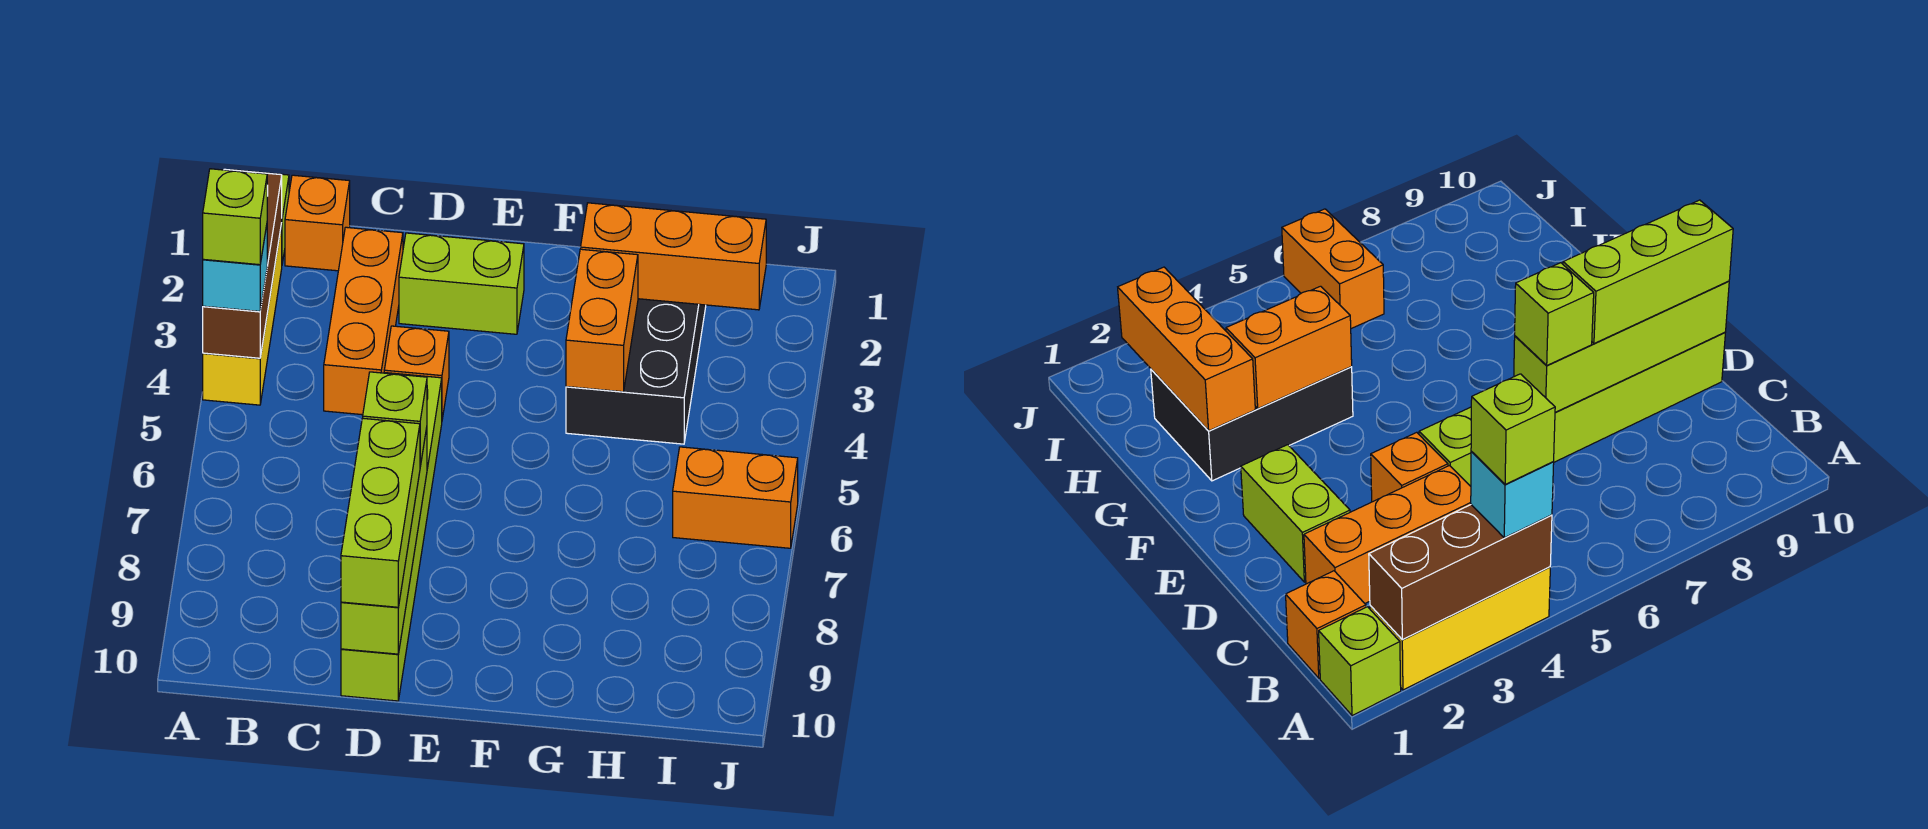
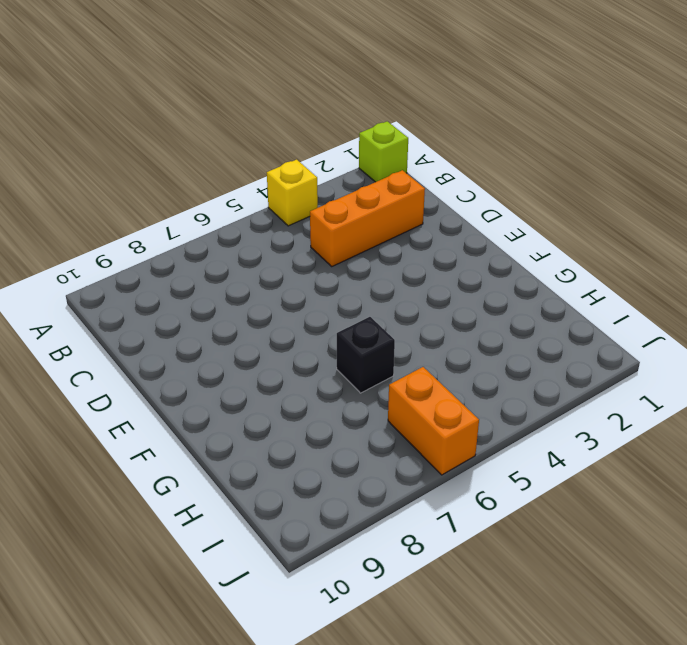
yellow 1x1 brick [267,160,318,226] -> yellow 1x3 brick [203,224,282,405]
black 1x1 brick [337,317,395,393] -> none
none -> orange 1x1 brick [285,175,350,271]
none -> lime 1x2 brick [399,233,524,334]
none -> orange 1x1 brick [384,326,449,419]

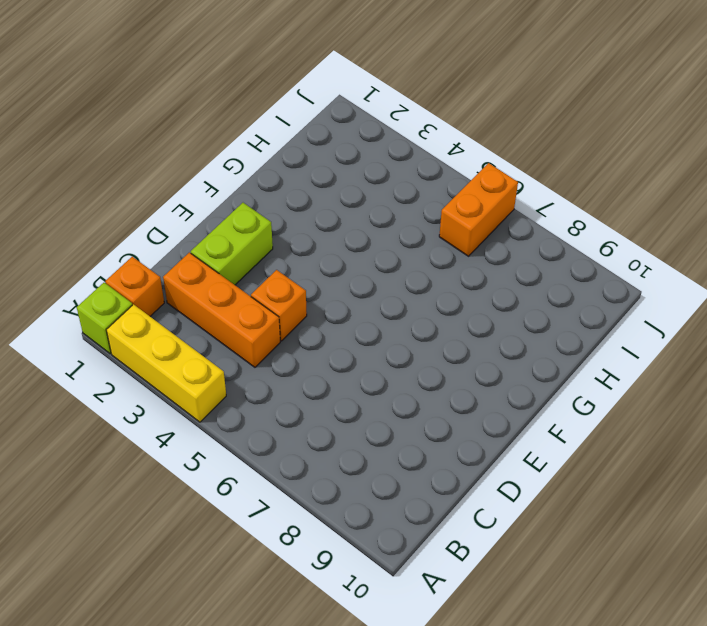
none -> lime 1x6 brick [341,373,442,701]
none -> black 2x3 brick [566,299,706,444]
none -> brown 1x3 brick [203,169,282,358]

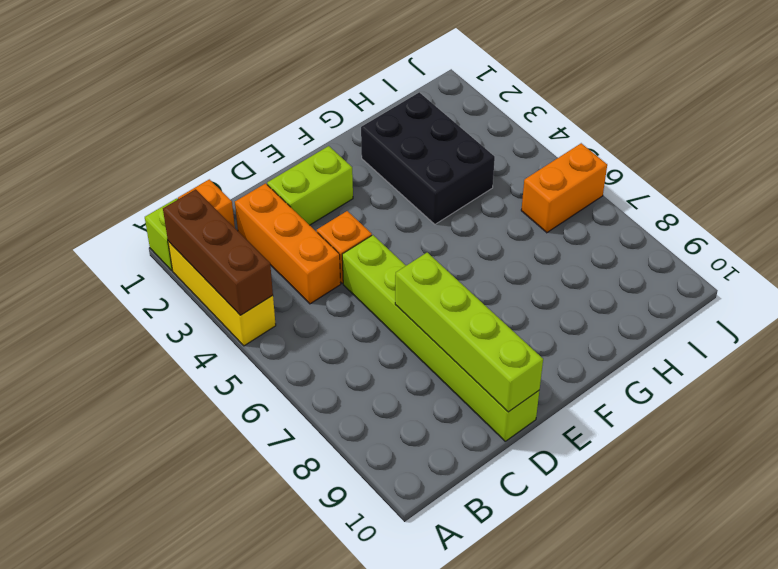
none -> orange 1x3 brick [581,203,766,310]
none -> orange 1x2 brick [566,249,638,392]
none -> cyan 1x1 brick [203,225,267,311]

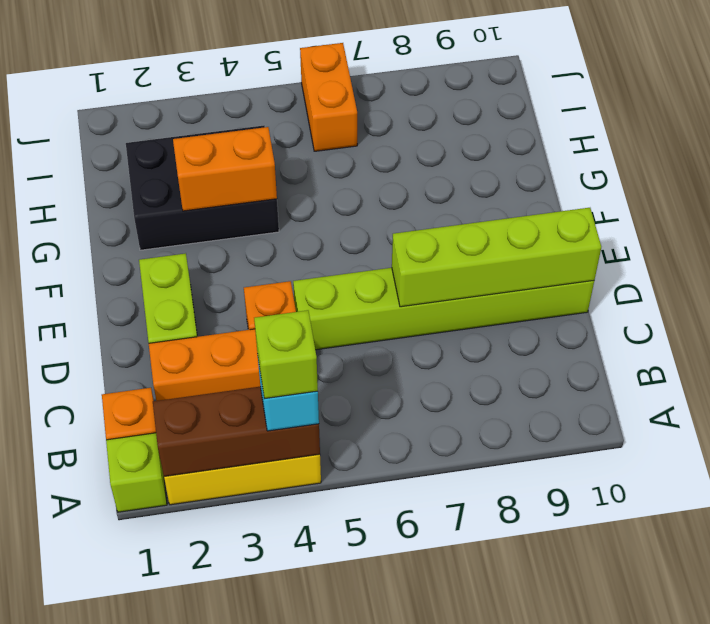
none -> orange 1x3 brick [581,203,766,310]
none -> lime 1x1 brick [363,372,427,466]
none -> lime 1x3 brick [341,418,420,607]

